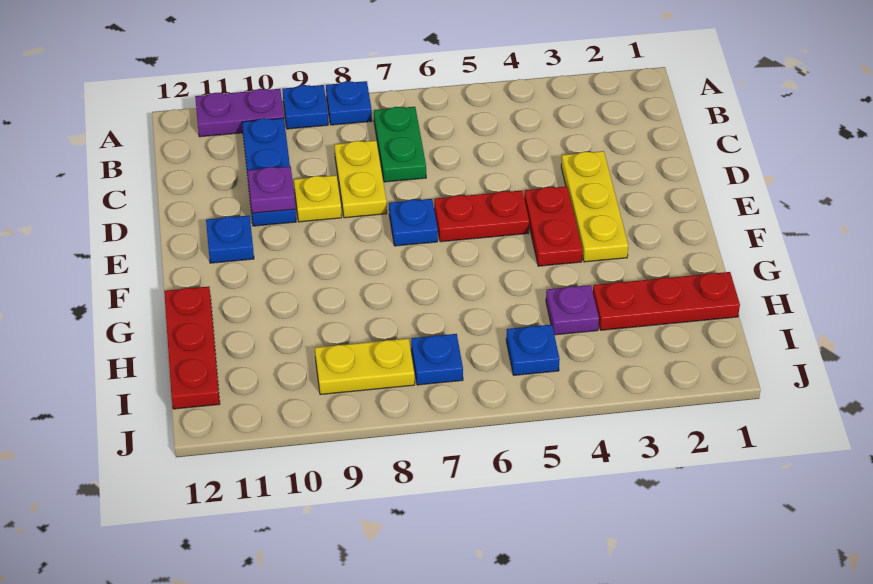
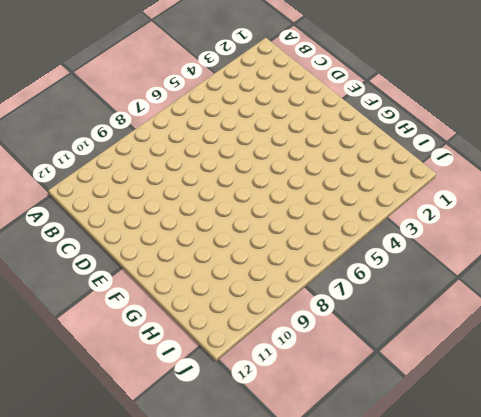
none -> blue 1x1 plate [326,81,372,125]
none -> blue 1x1 plate [283,85,328,129]
none -> purple 1x2 plate [195,89,284,137]

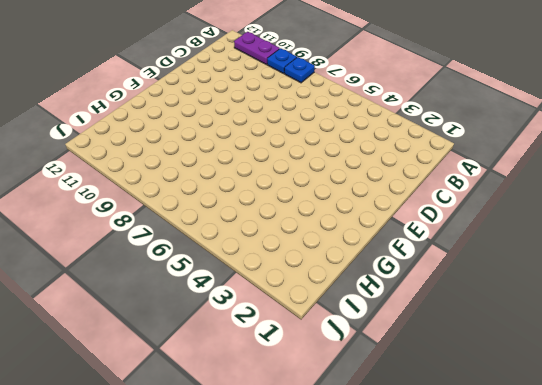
none -> green 1x2 plate [374,107,426,182]
none -> blue 1x3 plate [242,118,296,226]
none -> yellow 1x2 plate [334,141,387,218]

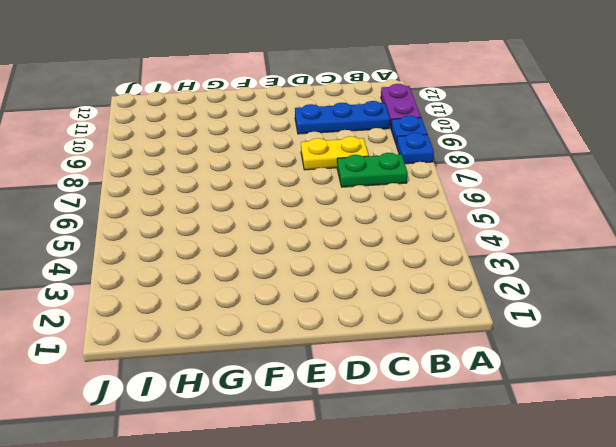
none -> yellow 1x3 plate [561,151,628,262]
none -> yellow 1x1 plate [294,175,342,222]
none -> red 1x2 plate [524,186,583,266]

